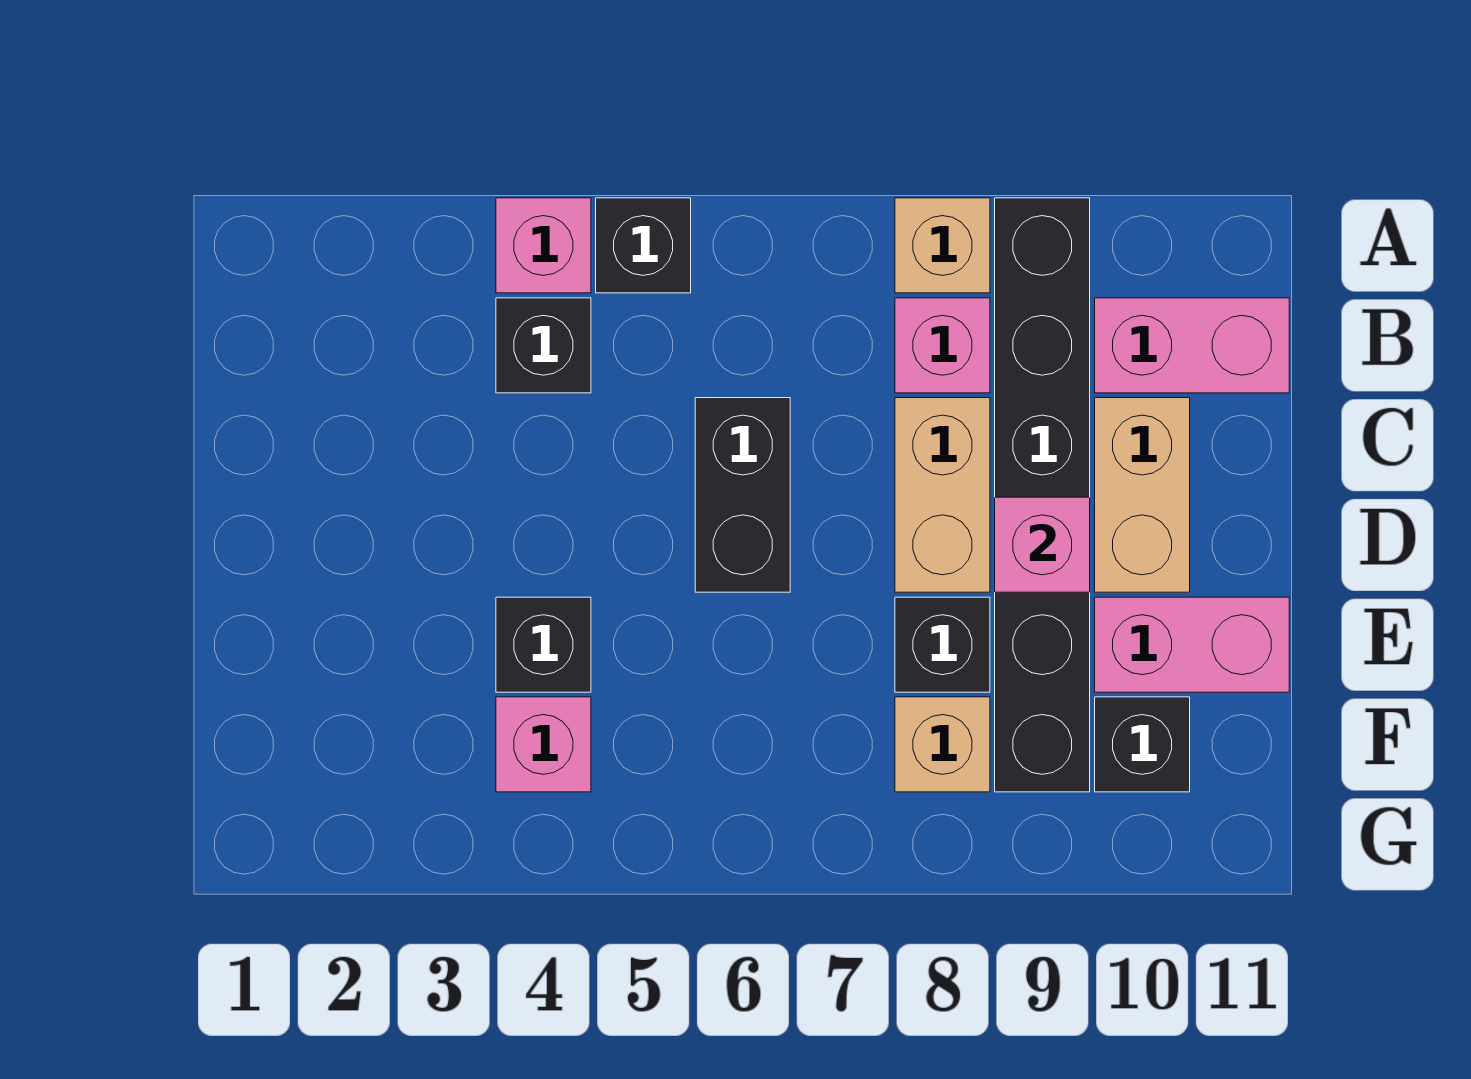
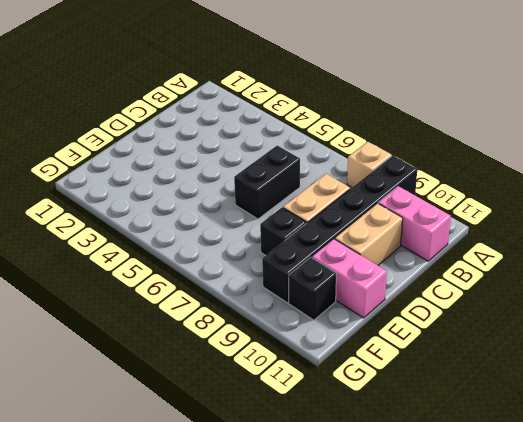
none -> pink 1x1 brick [496,198,591,293]
none -> black 1x1 brick [596,198,691,293]
none -> black 1x1 brick [496,298,591,393]

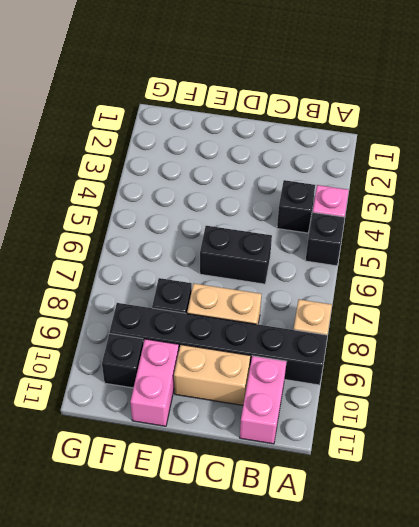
none -> pink 1x1 brick [895,298,990,393]
none -> black 1x1 brick [496,597,591,692]
none -> pink 1x1 brick [496,697,591,792]

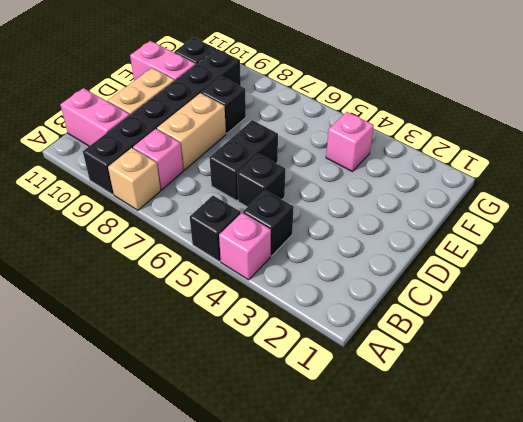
black 1x1 brick [237,154,285,207] -> black 1x1 brick moved to [496,597,591,692]
none -> tan 1x1 brick [895,697,990,792]
none -> pink 1x1 brick [995,497,1090,592]

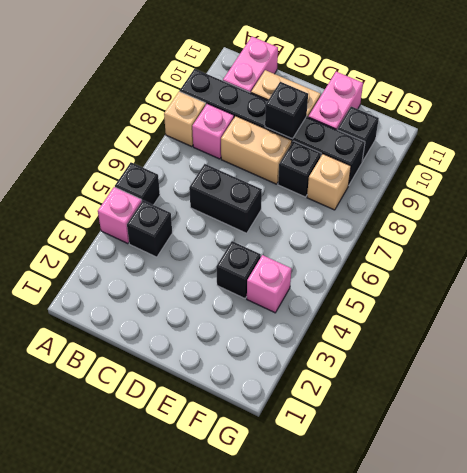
black 1x1 brick [265,82,308,139] -> pink 1x1 brick [995,497,1090,592]

